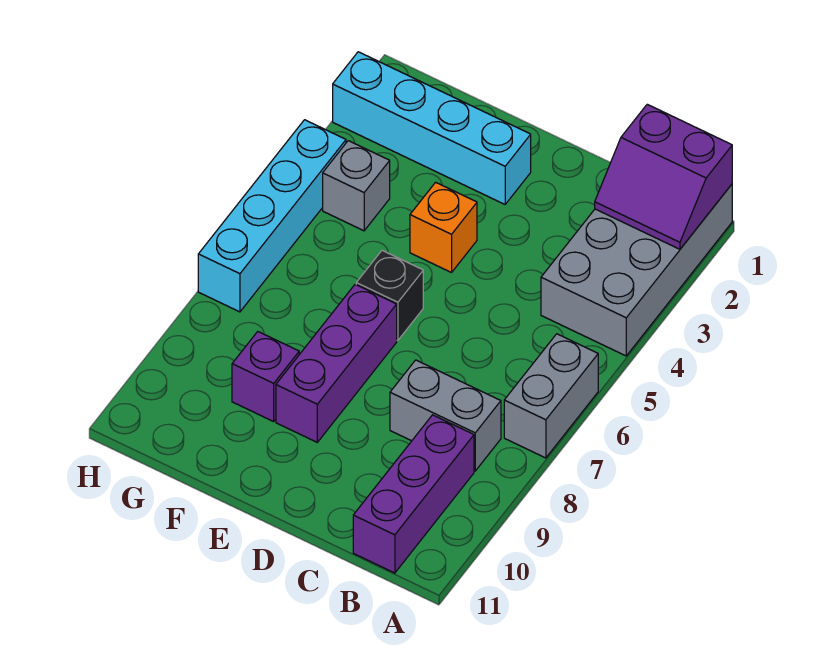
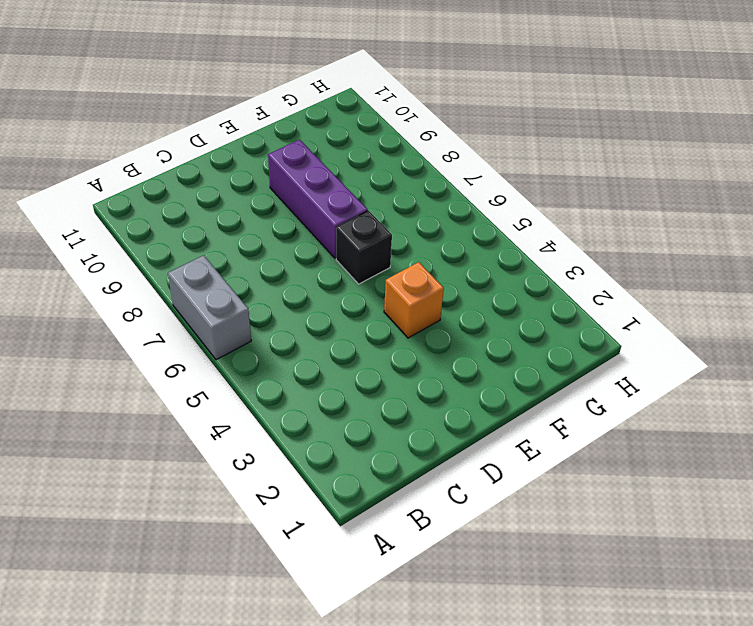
none -> grey 2x4 brick [541,184,732,356]
none -> grey 1x2 brick [390,360,501,471]
none -> purple 1x3 brick [353,415,474,573]

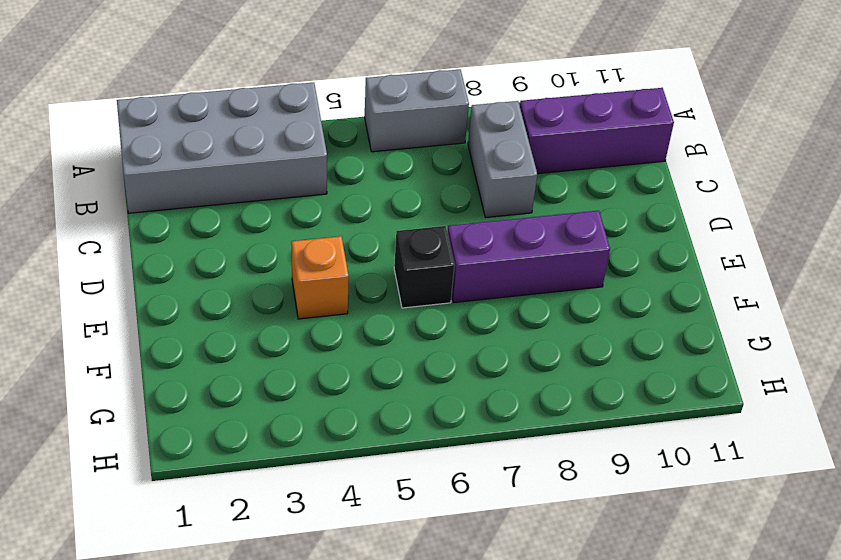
none -> cyan 1x4 brick [333,52,531,204]
none -> purple 1x1 brick [232,332,299,422]
none -> grey 1x1 brick [323,141,390,231]

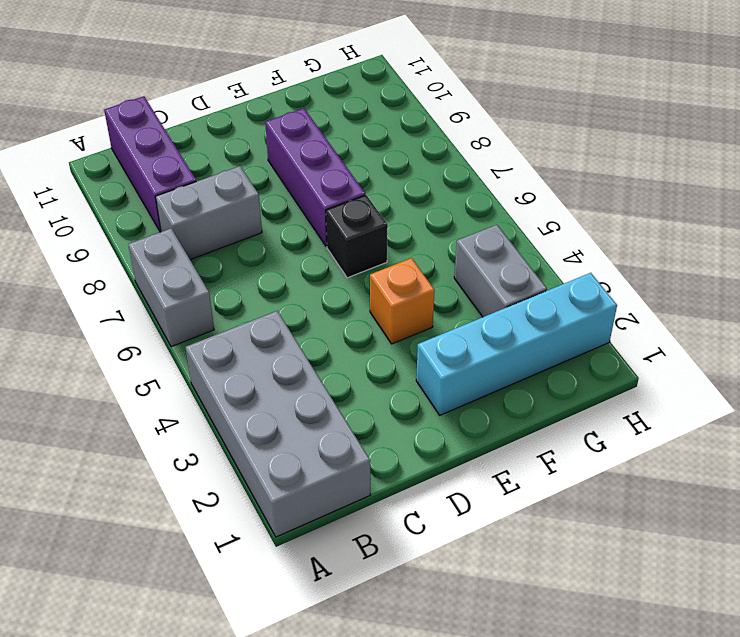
grey 1x2 brick [454,225,547,317] -> grey 1x1 brick [323,141,390,231]
none -> purple 1x1 brick [232,332,299,422]
none -> cyan 1x4 brick [198,120,346,312]
none -> purple 2x2 slope [595,104,732,249]

